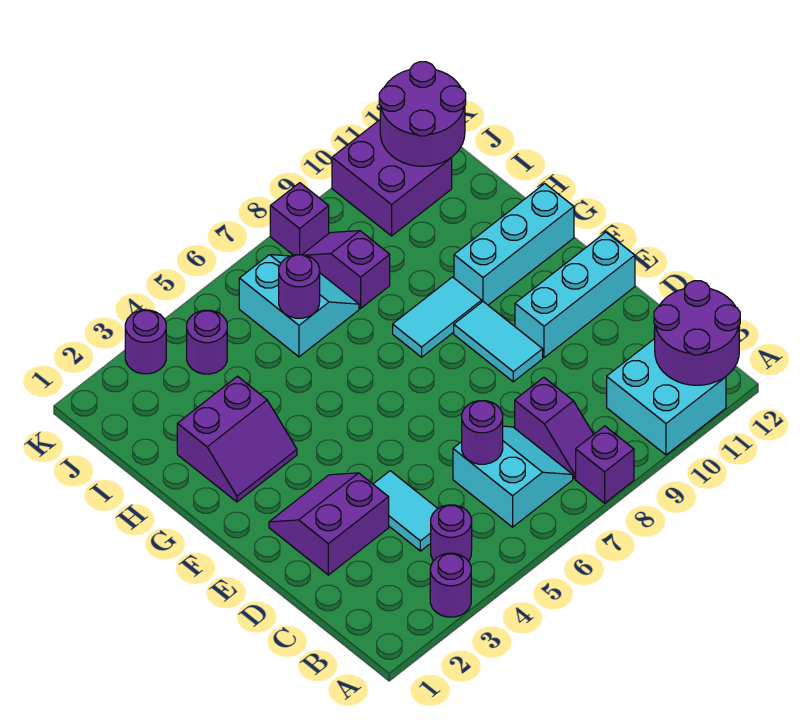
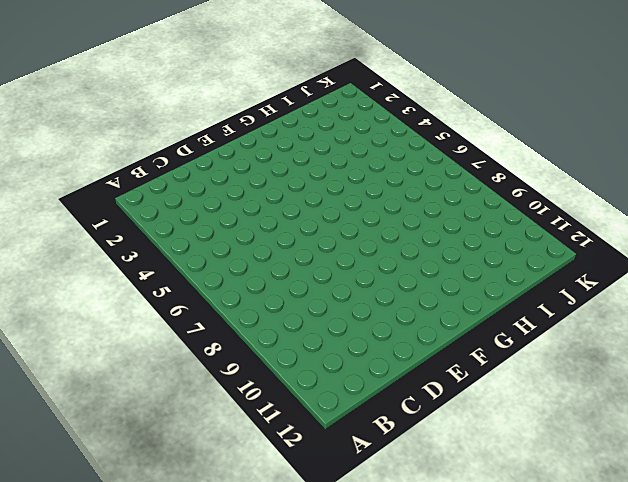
none -> purple 1x1 round brick [430,553,471,617]
none -> purple 1x1 brick [576,426,634,503]
none -> cyan 2x2 brick [607,339,726,455]

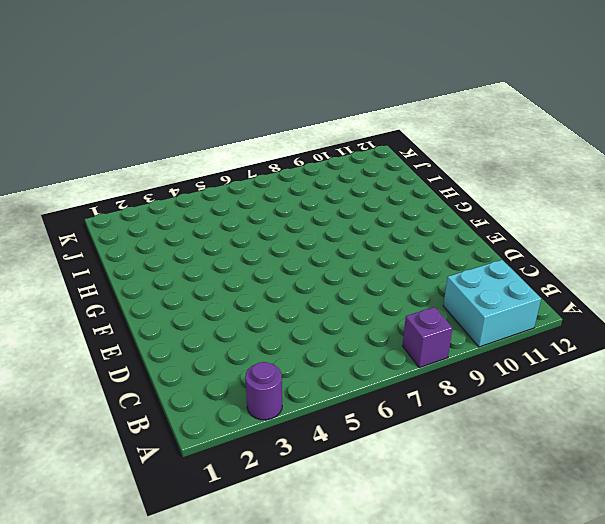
none -> purple 1x1 round brick [431,505,472,561]
none -> cyan 2x2 slope [453,426,573,527]
none -> purple 1x2 slope [515,377,594,479]

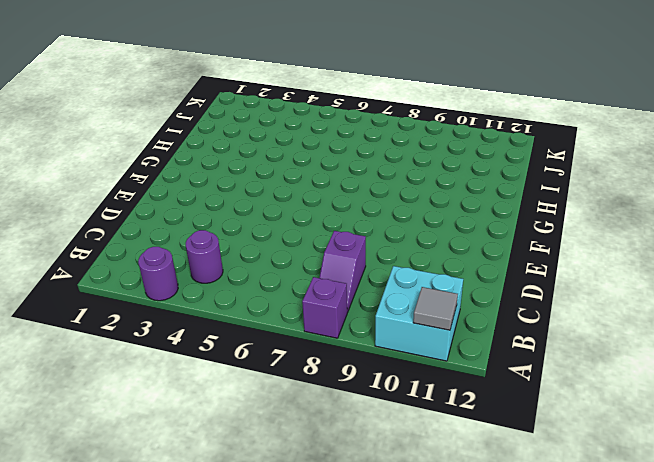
grey 1x1 tile [413,287,458,330] -> purple 2x2 round brick [654,281,740,385]
none -> cyan 2x2 slope [453,426,573,527]
none -> cyan 1x2 tile [373,471,438,551]
none -> purple 2x2 slope [269,473,389,575]

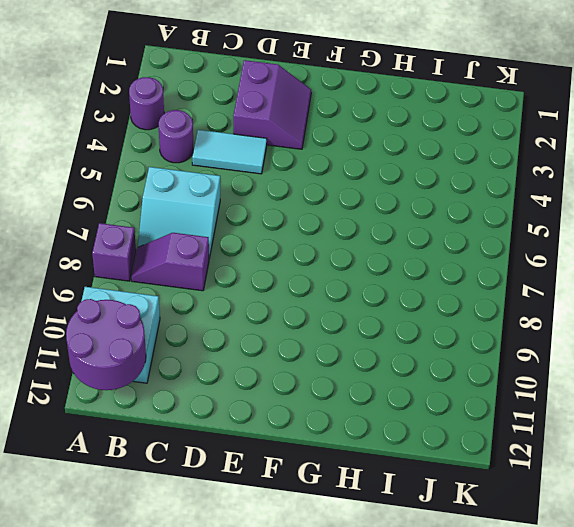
none -> cyan 1x2 tile [454,302,543,382]
none -> cyan 1x3 brick [515,232,635,358]
none -> purple 2x2 slope [177,376,297,502]

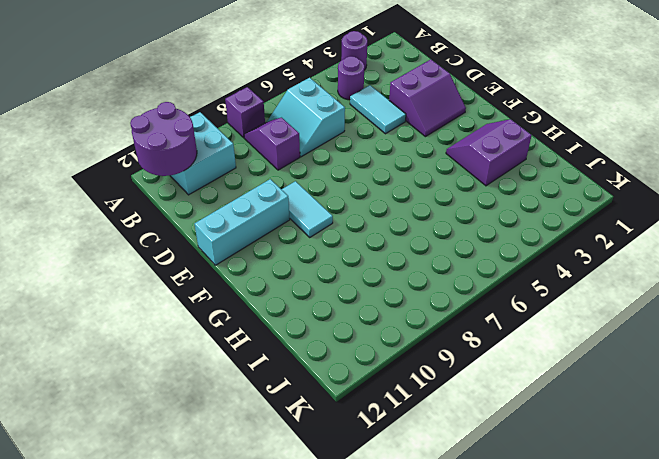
none -> cyan 1x2 tile [393,277,482,357]
none -> cyan 1x3 brick [454,184,574,305]
none -> cyan 2x2 slope [239,255,359,357]

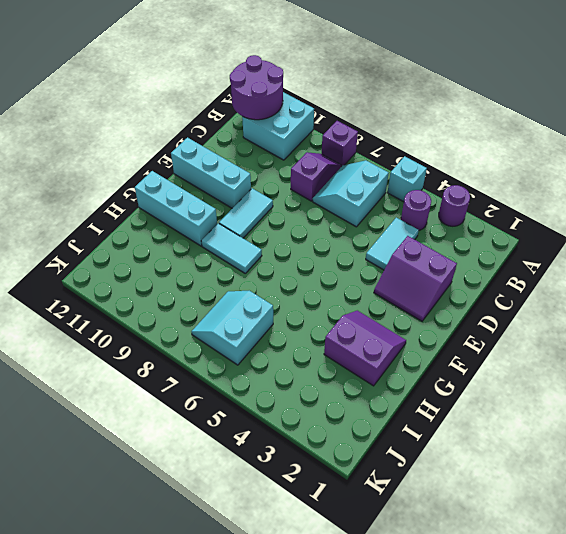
cyan 1x1 brick [387,156,427,202] -> none
none -> purple 1x2 slope [302,231,390,309]
none -> purple 1x1 round brick [187,310,227,374]
none -> purple 2x2 brick [332,120,452,236]

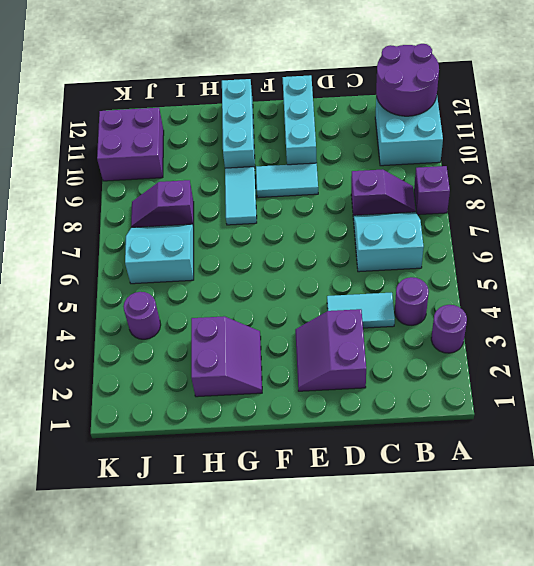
none -> purple 1x1 round brick [125,310,166,374]
none -> purple 1x1 brick [270,183,329,255]
none -> purple 1x1 round brick [462,401,503,464]

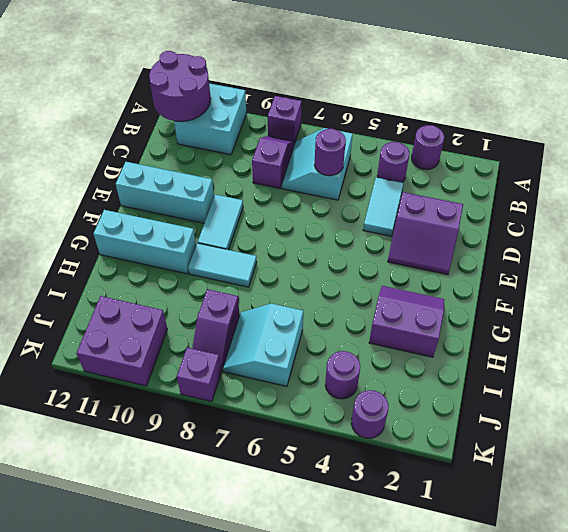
none -> purple 1x1 round brick [279,255,320,318]
none -> purple 2x2 round brick [379,62,466,166]

